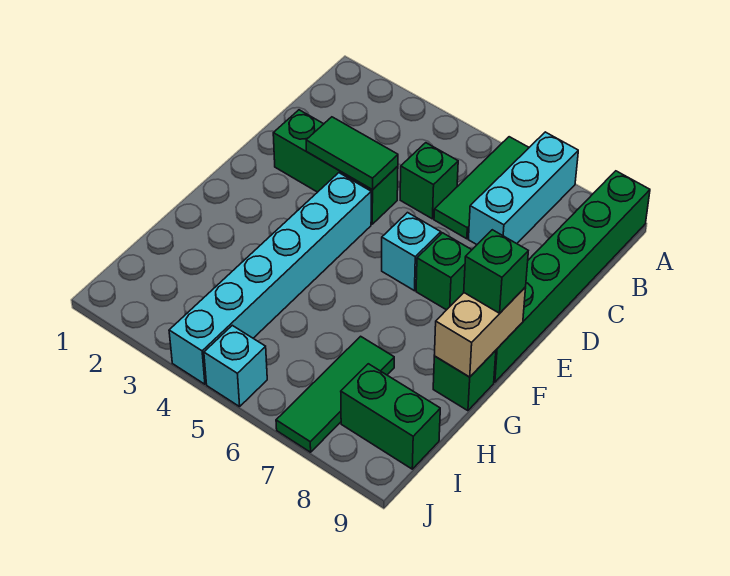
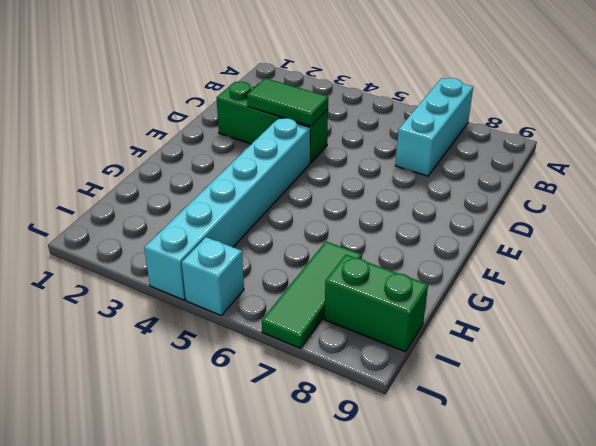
none -> green 1x3 tile [434,137,529,239]
none -> green 1x6 brick [494,171,650,382]
none -> green 1x1 brick [400,143,458,219]

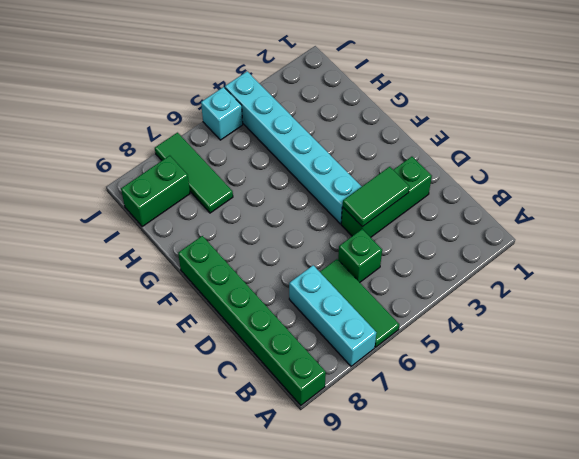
none -> cyan 1x1 brick [382,213,441,291]
none -> green 1x1 brick [416,233,471,310]
none -> green 1x1 brick [433,350,496,411]

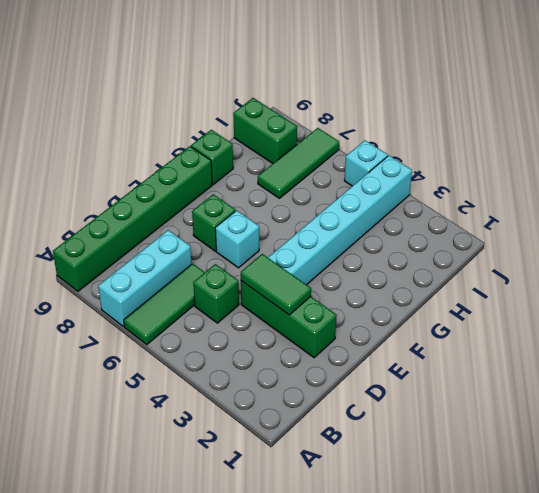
none -> tan 1x2 brick [434,287,526,377]
none -> green 1x1 brick [464,230,528,313]

